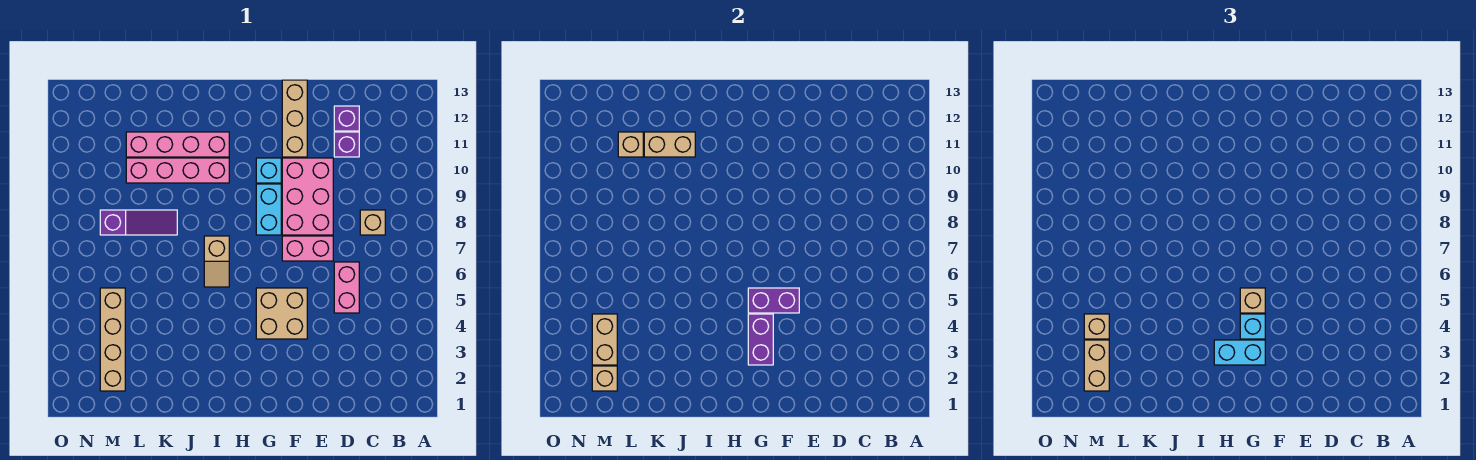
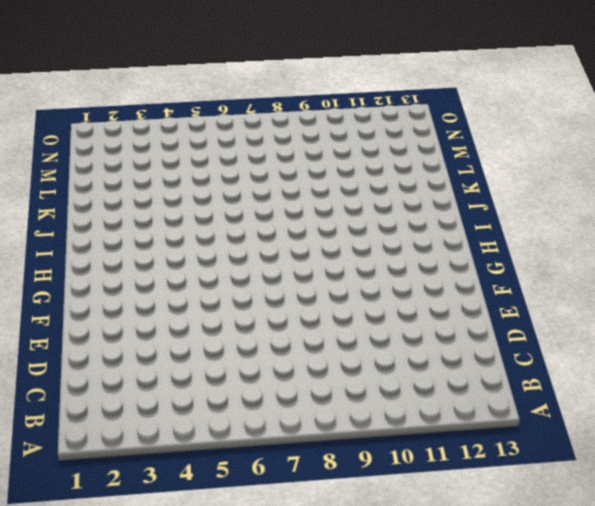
none -> tan 1x1 brick [360,210,385,235]
none -> pink 1x2 brick [334,262,359,313]
none -> purple 1x1 brick [334,132,359,157]

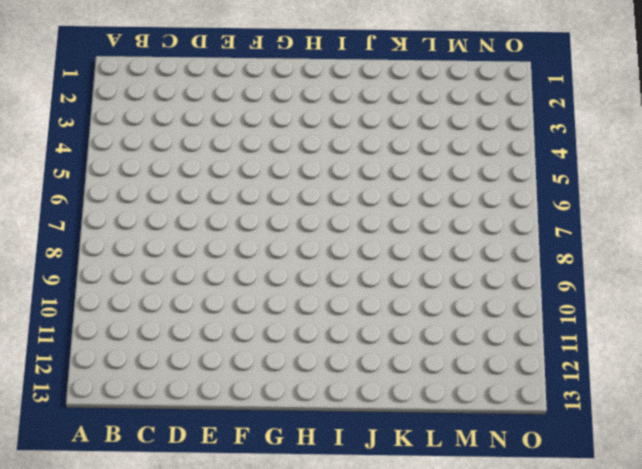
none -> tan 1x1 brick [360,210,385,235]
none -> pink 1x2 brick [334,262,359,313]
none -> purple 1x1 brick [334,132,359,157]

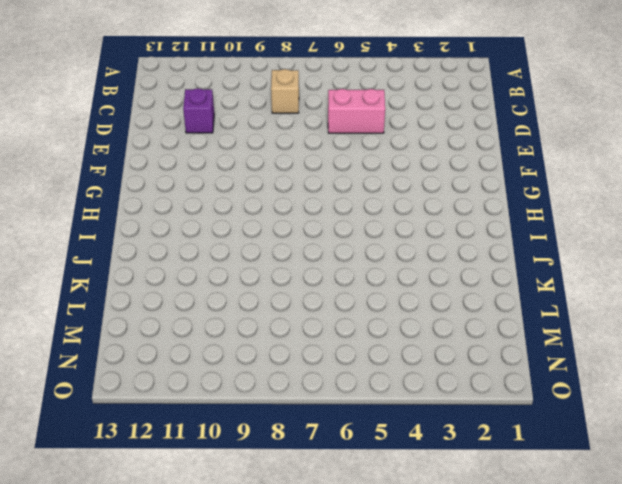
none -> purple 1x1 brick [334,106,359,131]
none -> pink 1x2 brick [282,236,333,261]
none -> pink 2x3 brick [282,158,333,235]

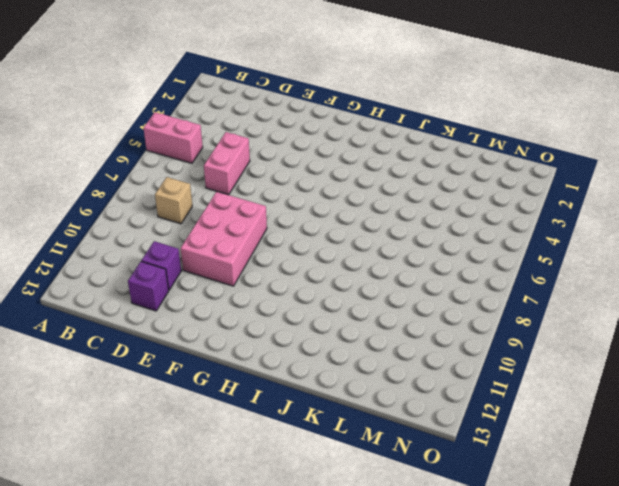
pink 1x2 brick [144,112,203,163] -> pink 1x2 brick moved to [282,236,333,261]
none -> tan 2x2 brick [256,288,307,339]
none -> tan 1x3 brick [282,80,307,157]
none -> cyan 1x2 brick [256,184,281,235]

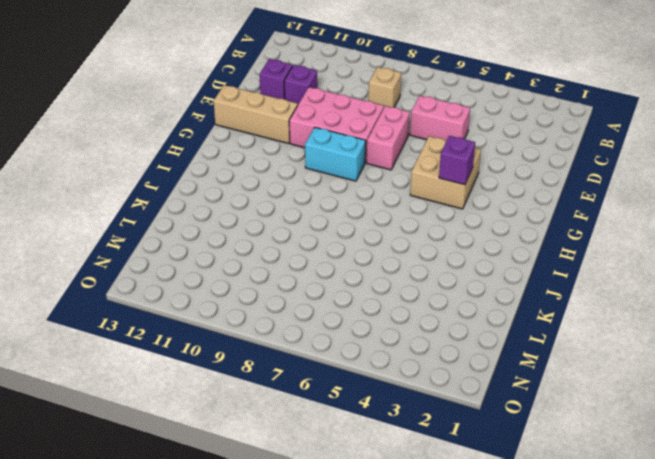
purple 1x1 brick [439,136,475,185] -> purple 1x2 brick [748,314,773,365]
none -> cyan 1x1 brick [256,158,281,183]
none -> tan 1x2 slope [204,236,229,287]
none -> pink 1x4 brick [126,158,229,183]

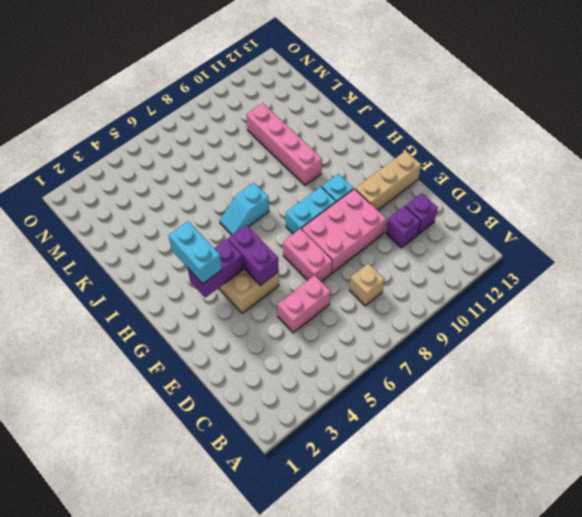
cyan 1x2 slope [219,183,269,235] -> tan 1x2 slope [204,236,229,287]
none -> pink 1x4 brick [126,132,229,157]
none -> purple 1x3 slope [100,210,177,235]
none -> tan 1x4 brick [100,288,125,391]

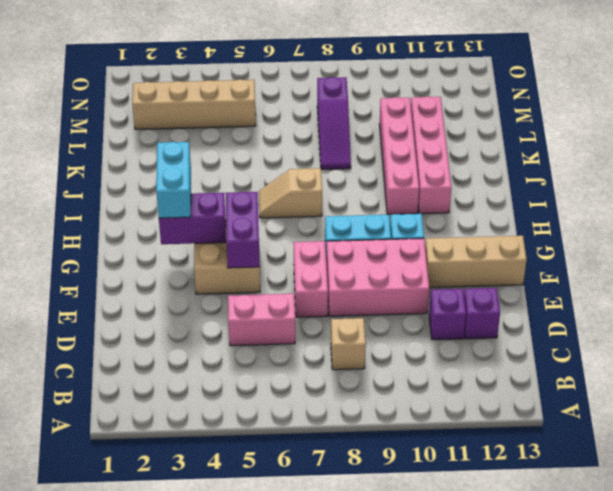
none -> tan 1x2 brick [644,132,695,157]
none -> tan 1x1 brick [618,132,643,157]
none -> tan 1x1 brick [592,366,617,391]

